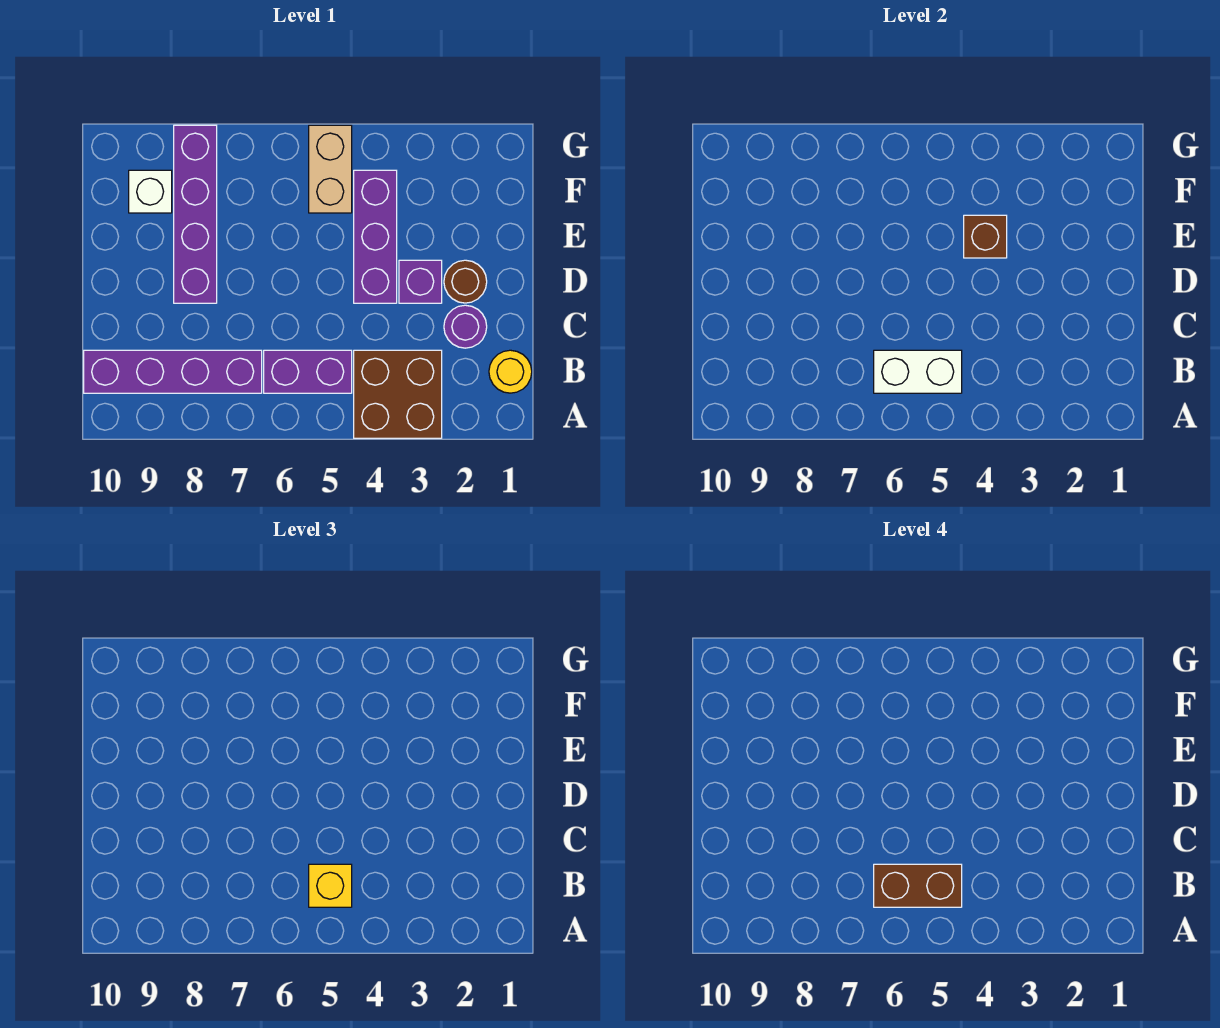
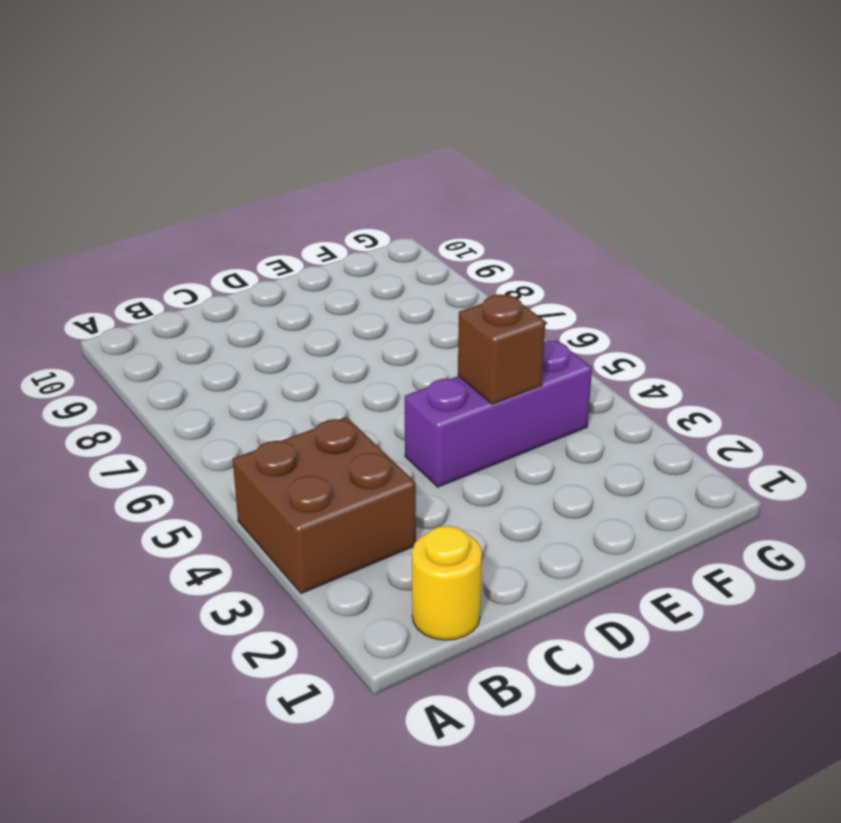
none -> purple 1x2 brick [264,350,352,393]
none -> purple 1x4 brick [84,350,262,393]
none -> purple 1x1 round brick [444,305,487,348]

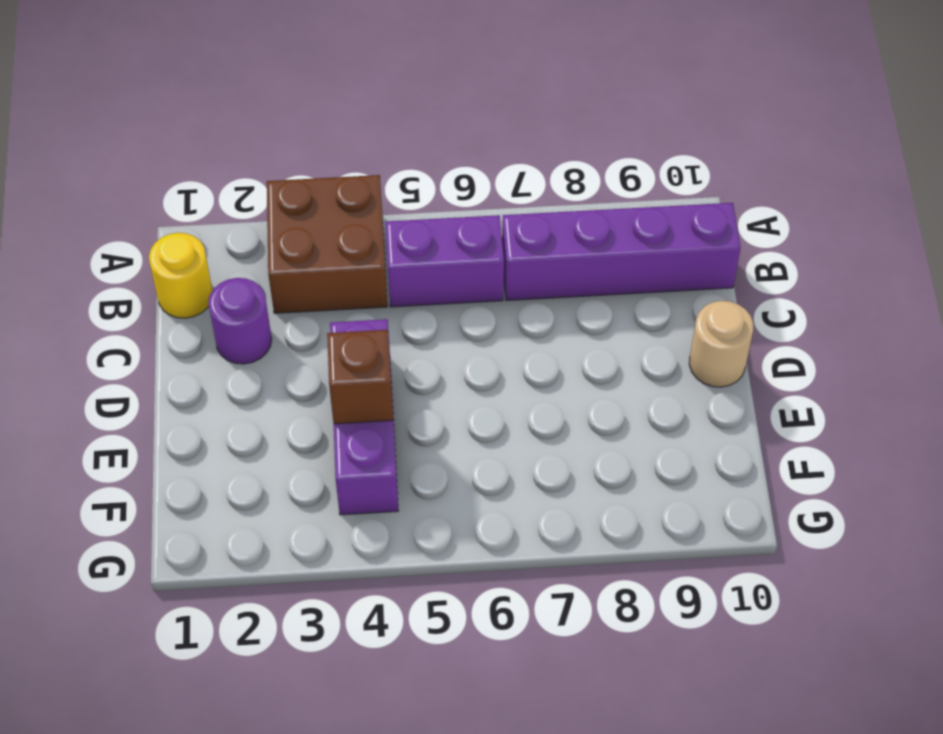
tan 1x1 round brick [689,301,753,387] -> none
none -> brown 1x1 round brick [444,260,487,303]
none -> purple 1x1 brick [399,260,442,303]
none -> purple 1x4 brick [174,125,217,303]

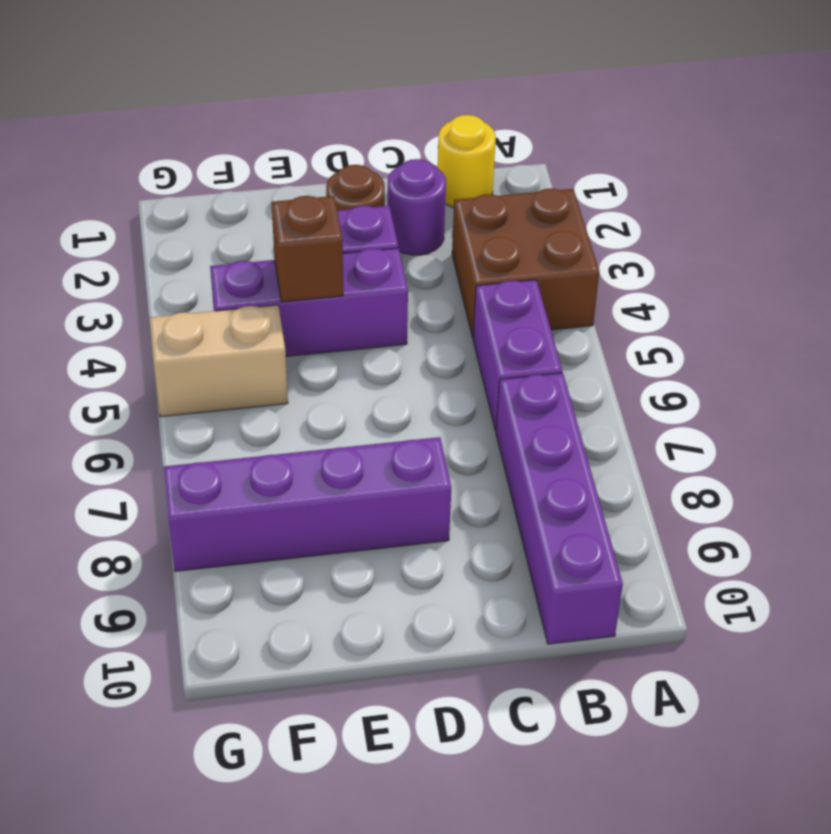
none -> white 1x1 brick [129,170,172,213]
none -> white 1x2 brick [874,350,962,393]
none -> yellow 1x1 brick [309,864,352,907]

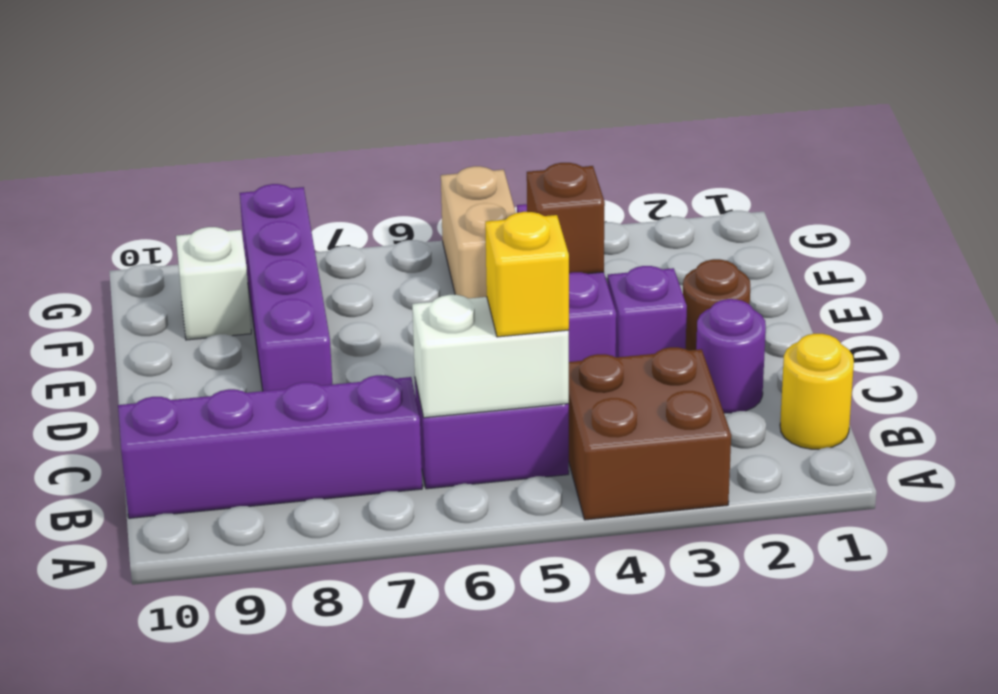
none -> brown 1x2 brick [874,864,962,907]

